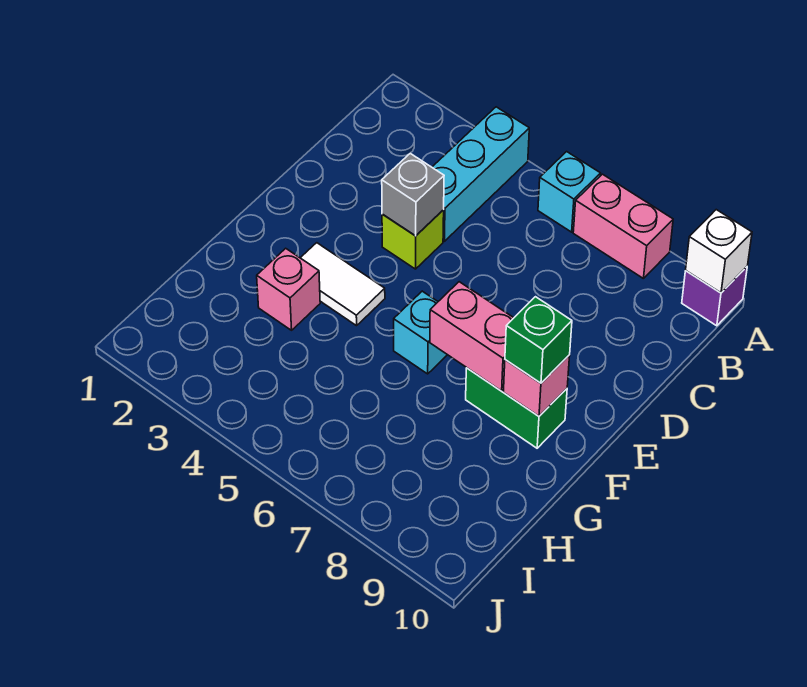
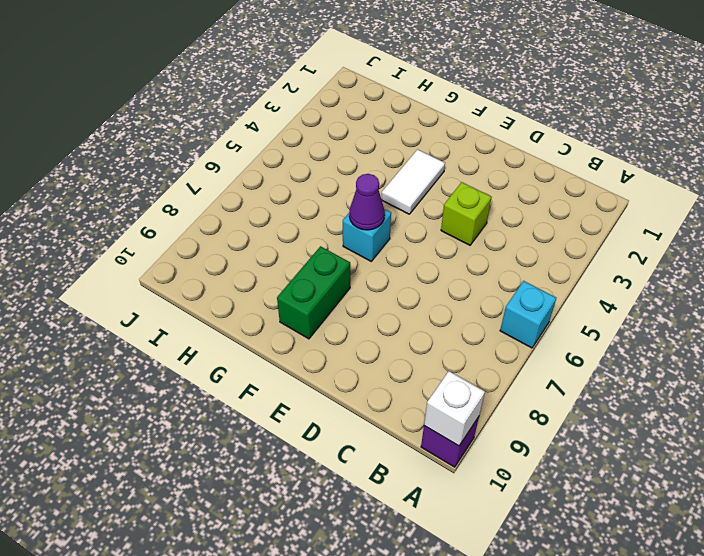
purple 1x1 cone [349,174,385,230] -> none
none -> cyan 1x3 brick [432,107,529,241]
none -> pink 1x2 brick [573,174,673,278]
none -> pink 1x1 brick [257,248,320,330]

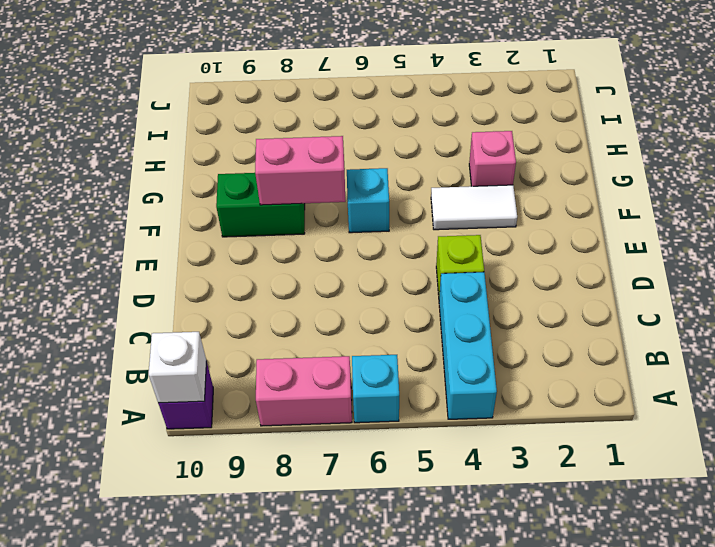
none -> grey 1x1 brick [382,154,444,236]
none -> pink 1x1 brick [504,355,570,416]
none -> green 1x1 brick [505,297,572,383]

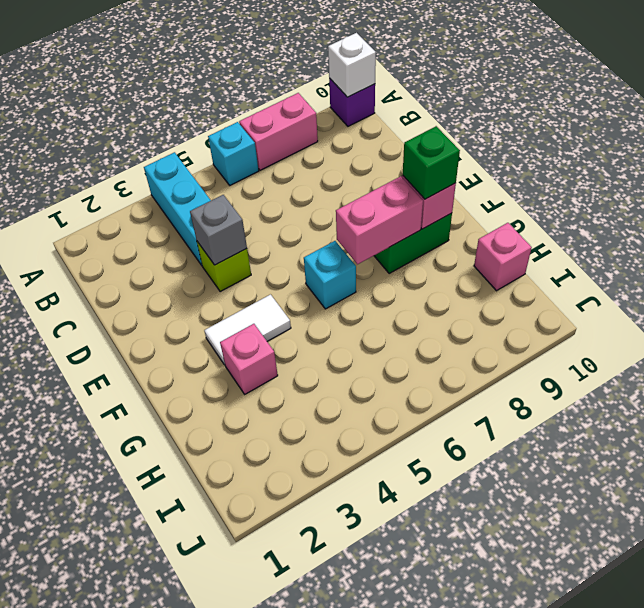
pink 1x1 brick [474,223,532,291] -> none

